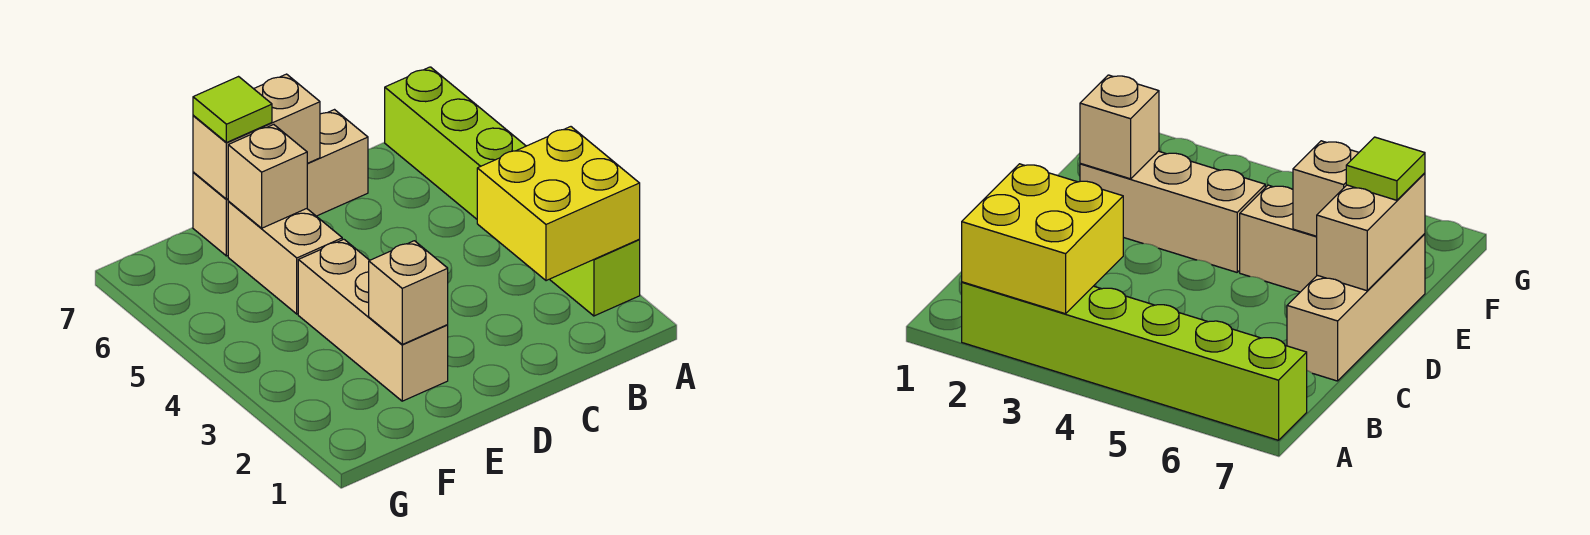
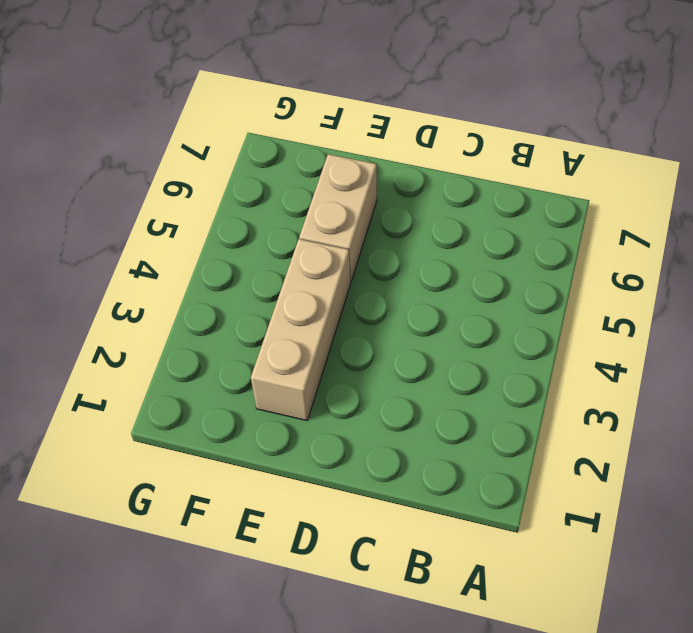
none -> lime 1x6 brick [385,67,640,316]
none -> tan 1x3 brick [193,110,368,256]

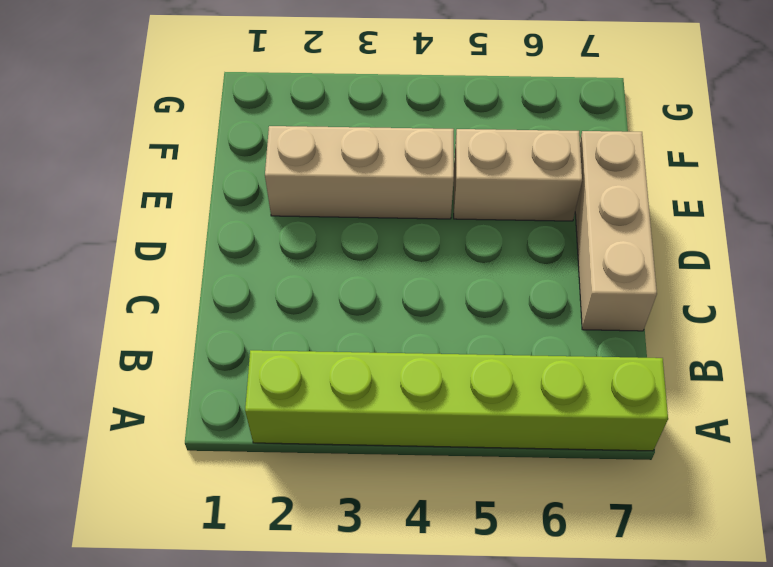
none -> yellow 2x2 brick [477,127,640,281]
none -> tan 1x2 brick [193,74,320,199]

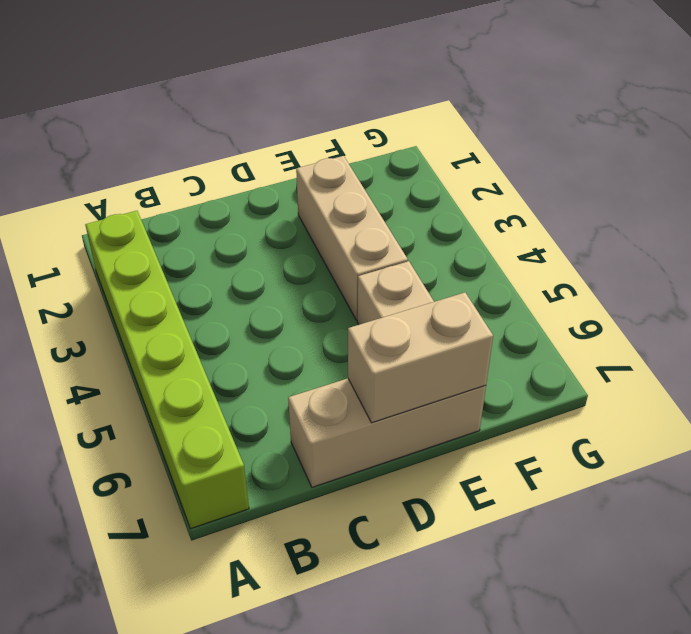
none -> yellow 2x2 brick [477,127,640,281]
none -> tan 1x1 brick [369,241,448,344]

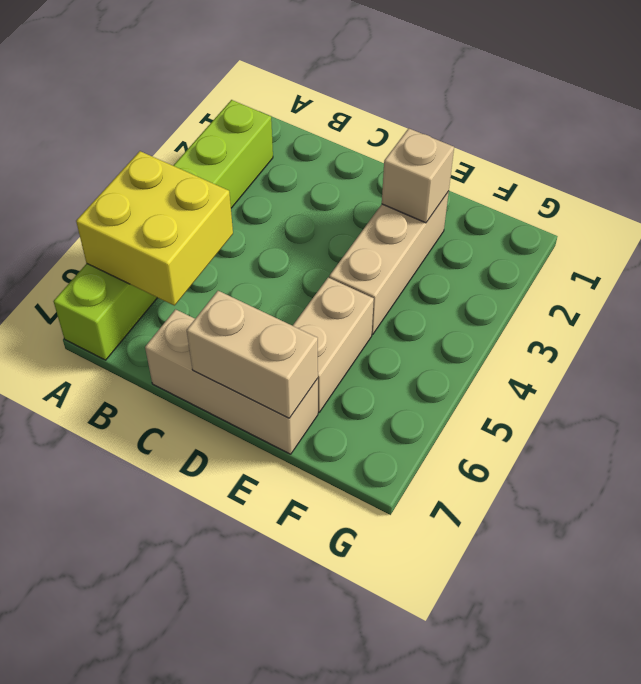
yellow 2x2 brick [76,151,233,306] -> yellow 2x2 brick moved to [477,127,640,281]
none -> tan 1x1 brick [228,125,307,228]
none -> lime 1x1 tile [193,77,272,143]

